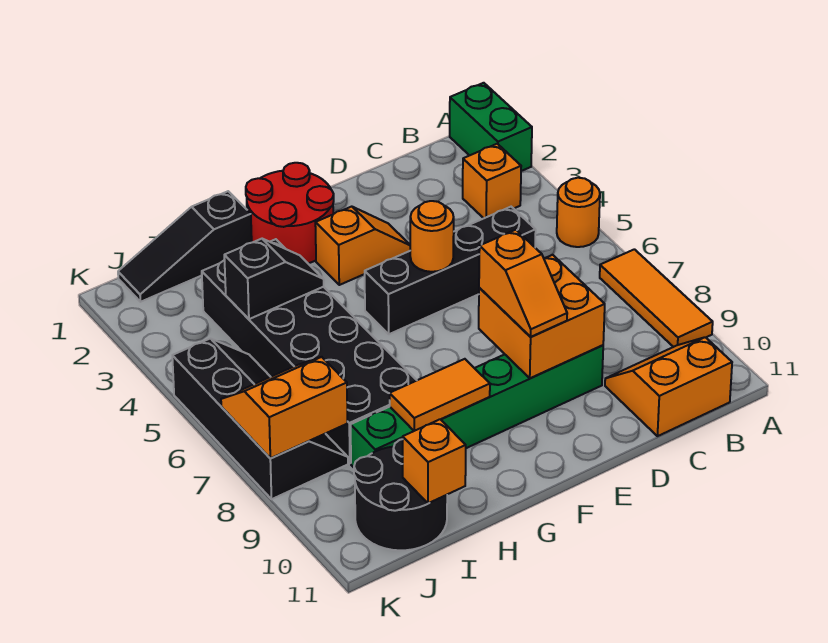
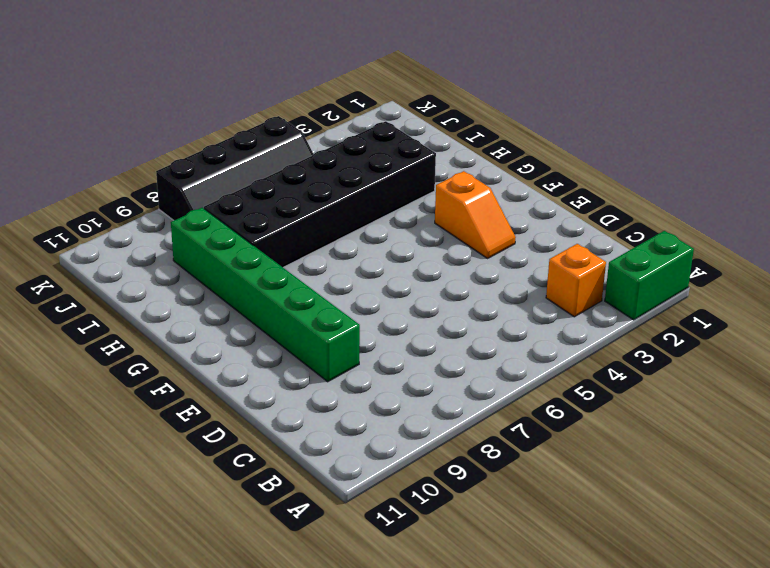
none -> orange 1x1 round brick [557,178,600,247]
none -> orange 1x3 tile [600,249,713,347]
none -> orange 2x2 slope [605,337,732,436]

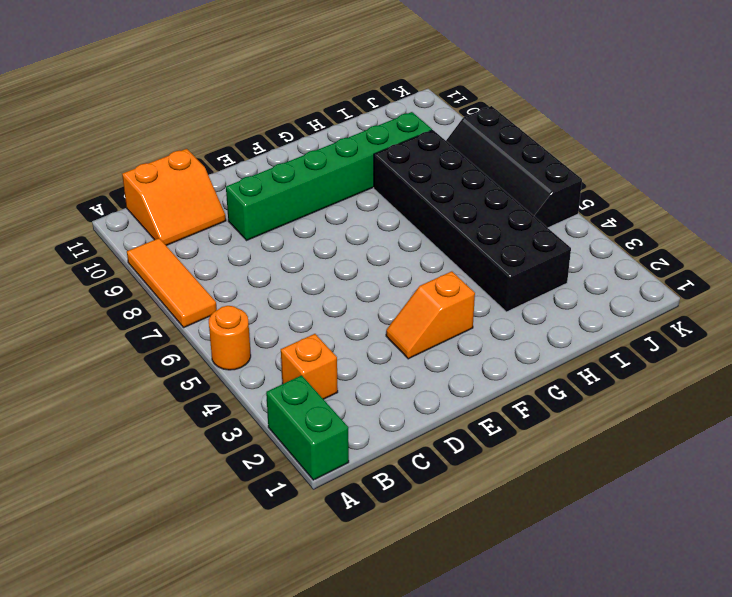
none -> black 1x4 brick [365,207,536,334]
none -> red 2x2 round brick [246,163,334,263]
none -> black 1x3 slope [118,191,252,302]

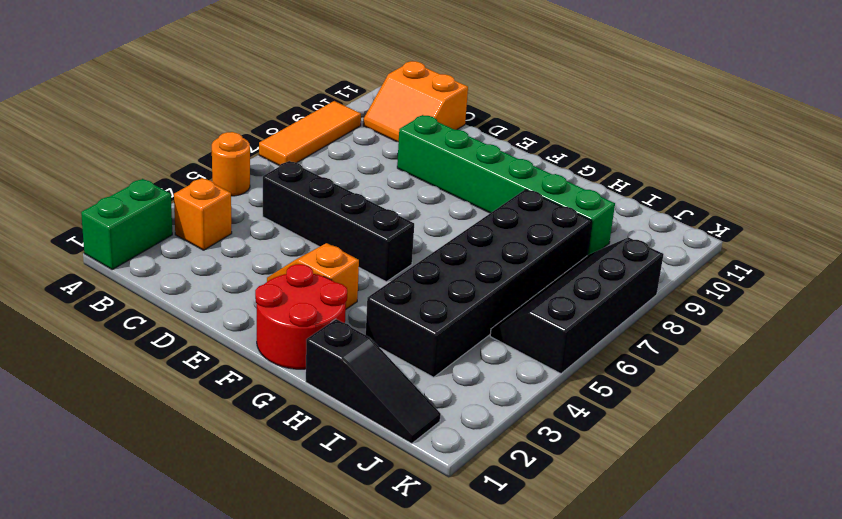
none -> black 2x2 round brick [354,439,447,550]
none -> orange 2x2 brick [479,255,605,378]
none -> orange 1x1 round brick [410,201,454,272]

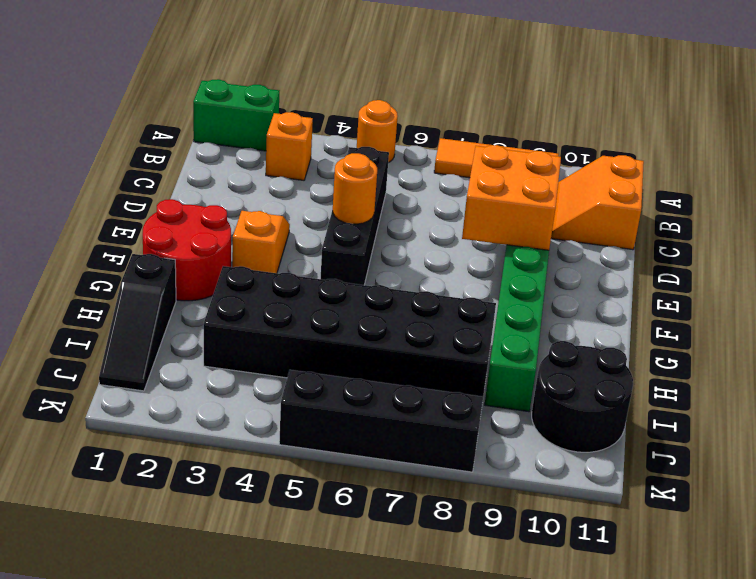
none -> orange 1x2 tile [389,359,490,431]
none -> black 1x2 slope [224,239,324,319]
none -> orange 1x1 brick [403,419,466,503]

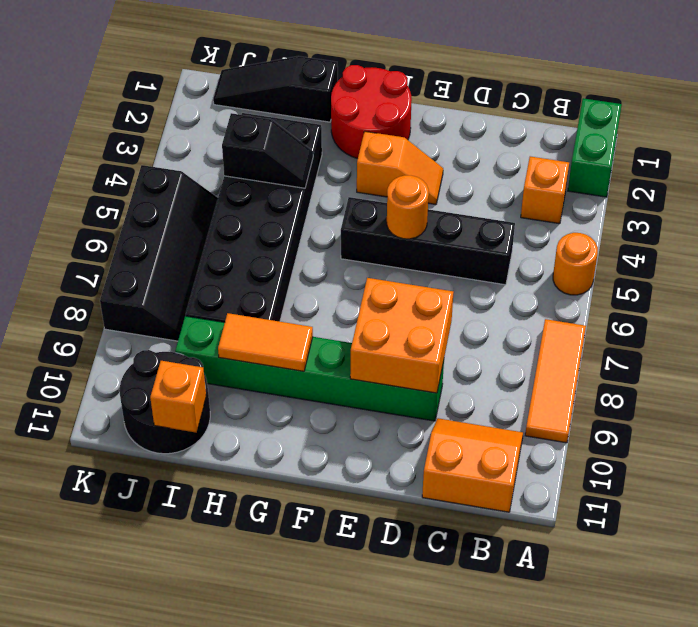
none -> orange 2x2 slope [221,357,347,458]
none -> orange 1x2 slope [479,230,567,337]

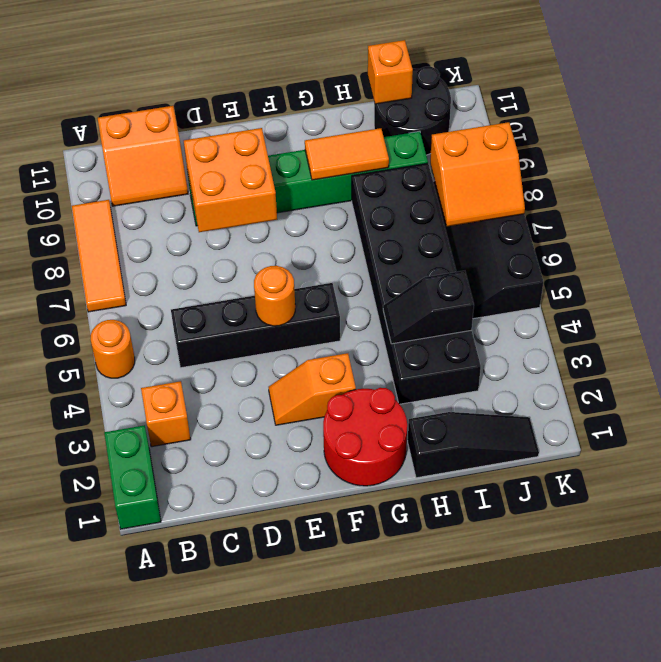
none -> orange 1x2 slope [479,230,567,337]

